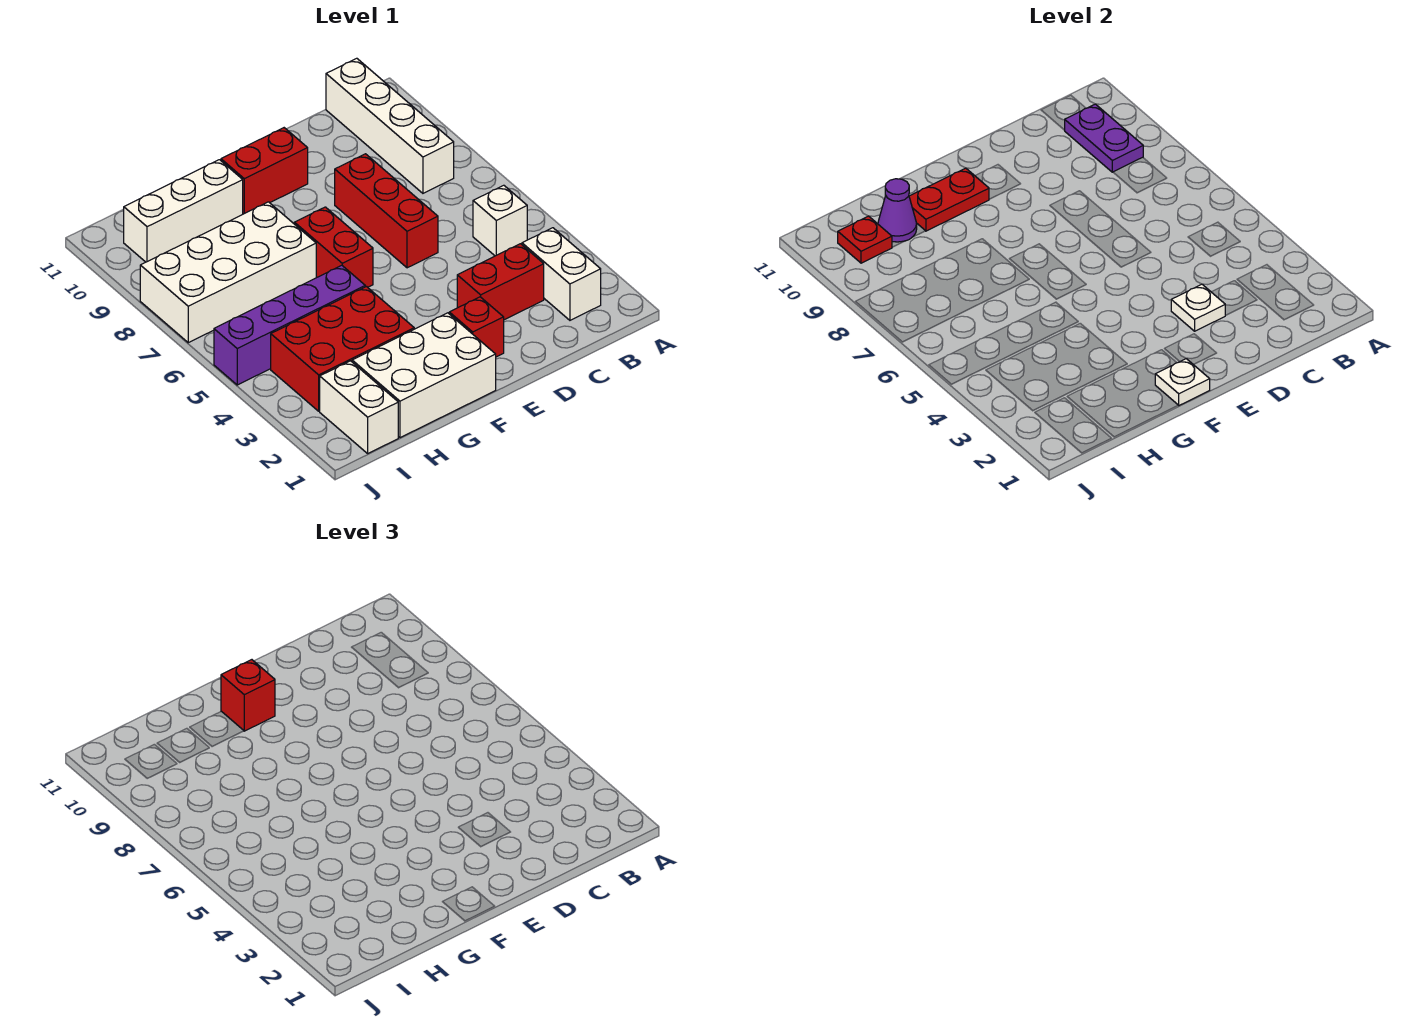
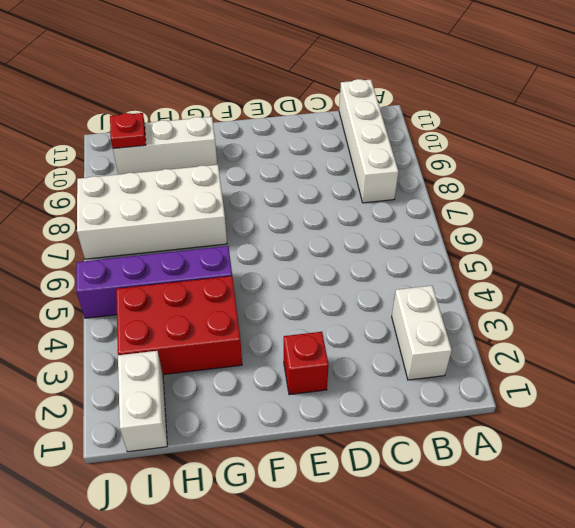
none -> white 1x1 brick [473,185,527,256]
none -> red 1x2 brick [457,244,544,320]
none -> red 1x3 brick [335,154,438,268]

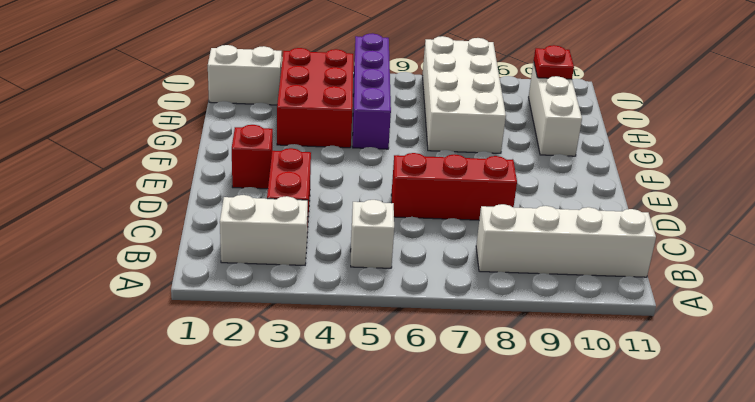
none -> red 1x2 brick [221,128,308,214]
none -> white 2x3 brick [352,313,496,438]
none -> red 1x2 brick [294,207,373,287]

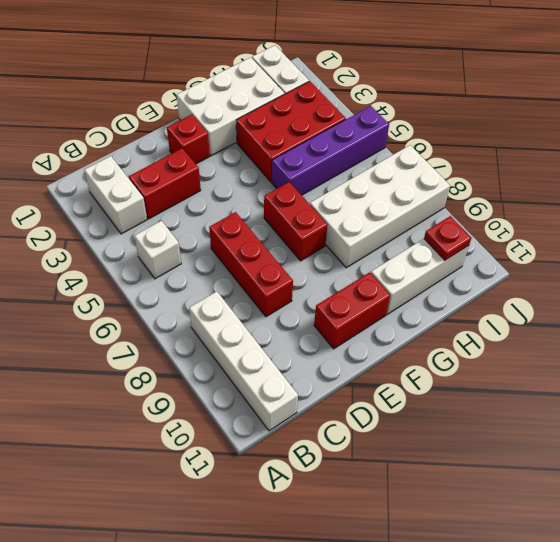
none -> purple 1x2 plate [1065,104,1143,172]
none -> white 1x1 plate [1171,284,1226,331]
none -> white 1x1 plate [1155,359,1210,405]

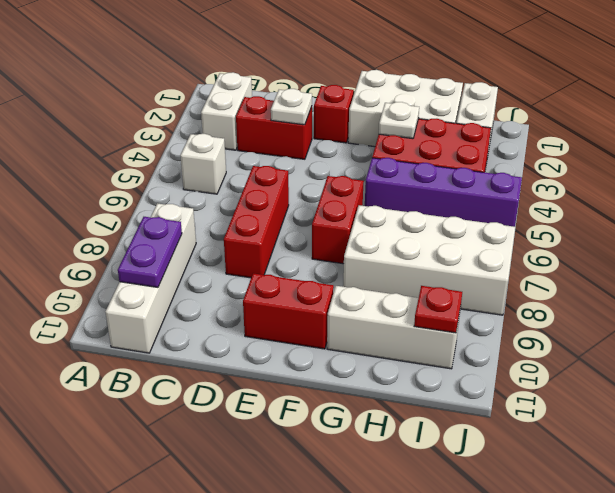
white 1x1 plate [379,102,419,139] -> white 1x1 plate moved to [1155,359,1210,405]
none -> red 1x2 plate [909,168,989,231]
none -> purple 1x1 cone [878,179,917,242]
none -> red 1x1 brick [221,660,275,731]

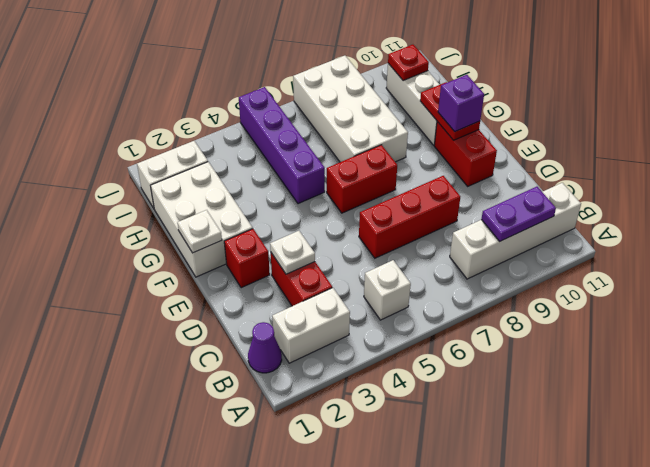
purple 1x1 cone [248,322,282,373] -> purple 1x1 cone moved to [878,179,917,242]
purple 1x1 brick [438,75,484,132] -> red 1x1 brick [221,660,275,731]
none -> red 2x3 brick [271,287,414,411]

